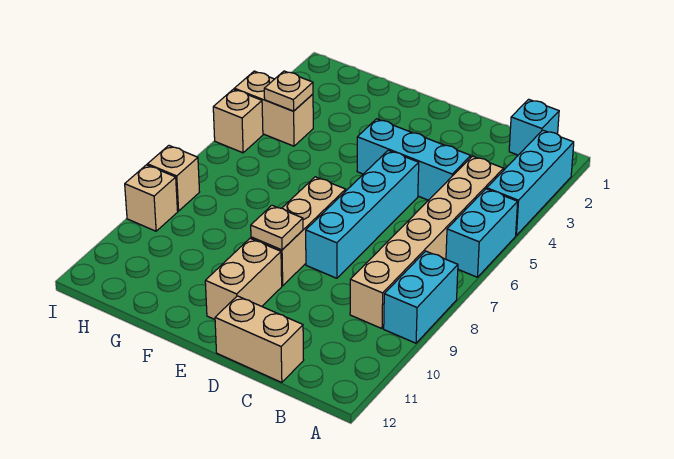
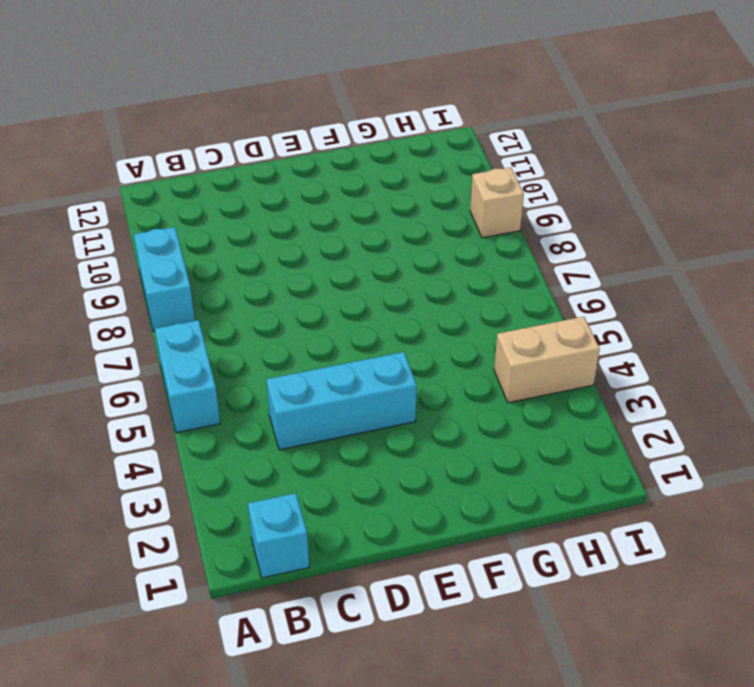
none -> cyan 1x3 brick [487,130,574,235]
none -> tan 1x6 brick [350,156,504,329]
none -> tan 1x2 brick [215,296,304,383]

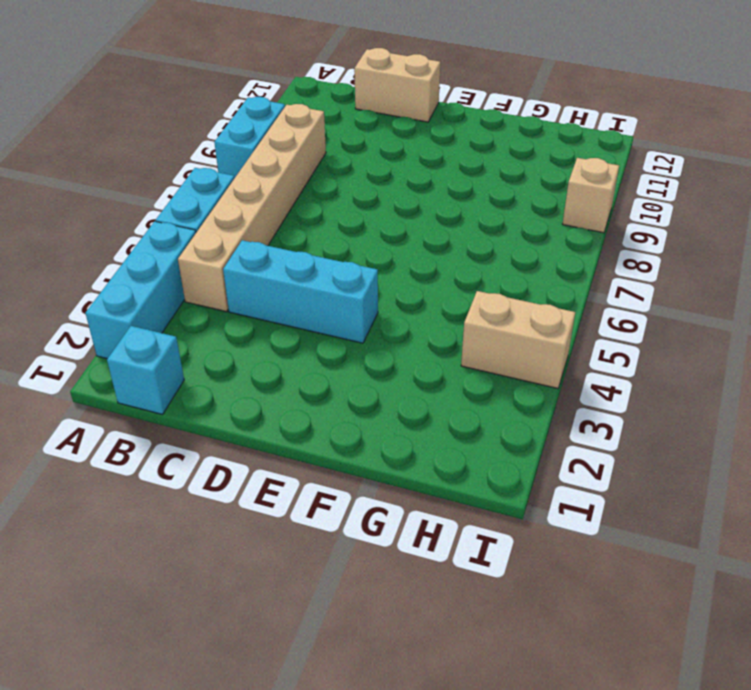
none -> cyan 1x4 brick [306,150,419,278]
none -> tan 1x3 brick [251,177,346,286]
none -> tan 1x2 brick [205,238,282,319]

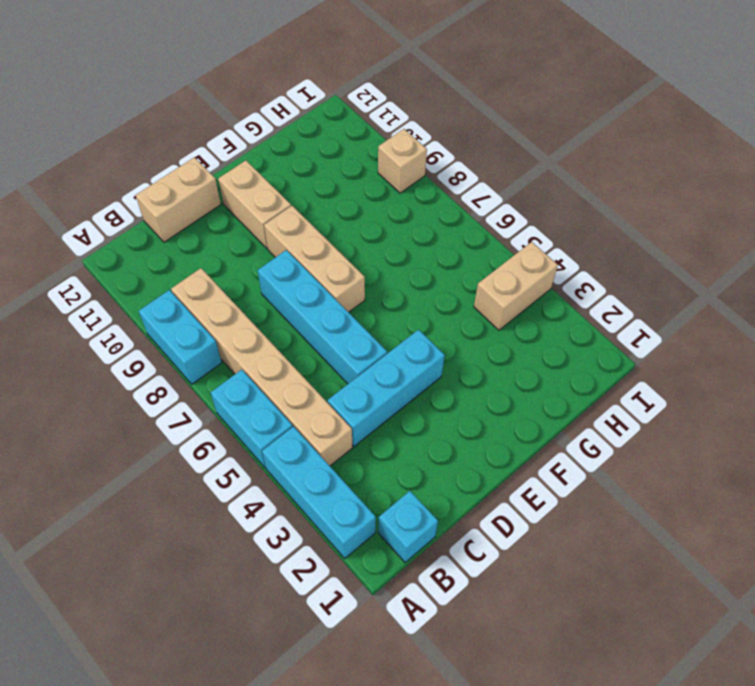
none -> tan 1x1 brick [213,89,263,153]
none -> tan 1x1 brick [147,146,199,211]
none -> tan 1x1 plate [251,205,303,250]

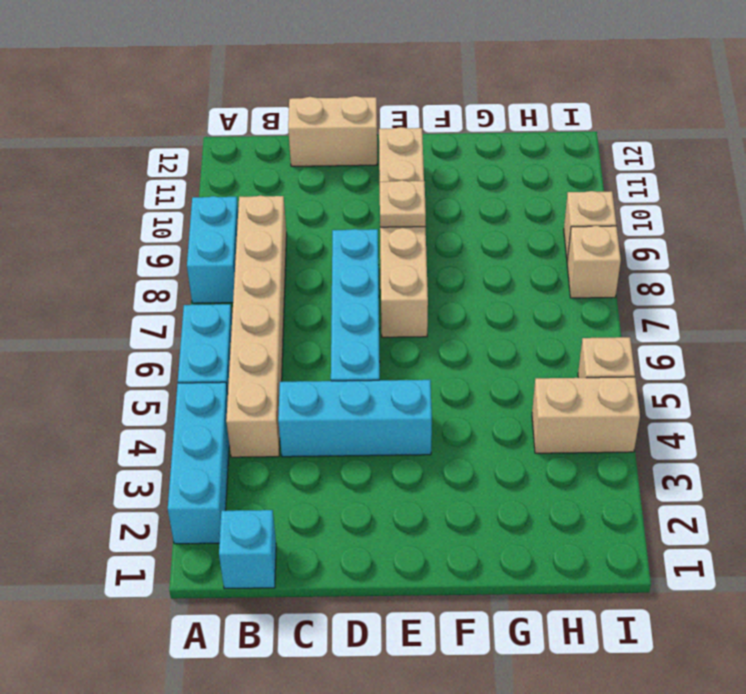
none -> tan 1x1 plate [264,71,313,111]

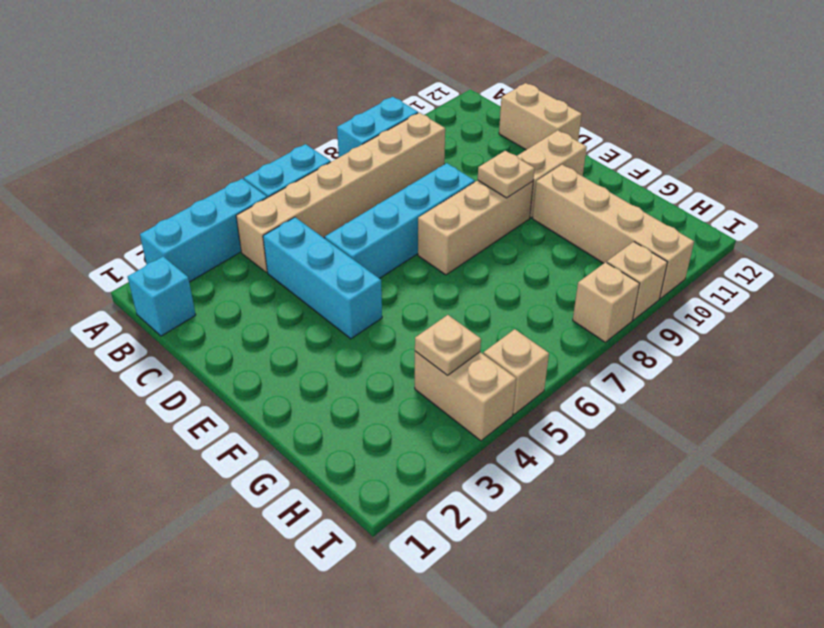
tan 1x4 brick [532,165,694,299] -> none

